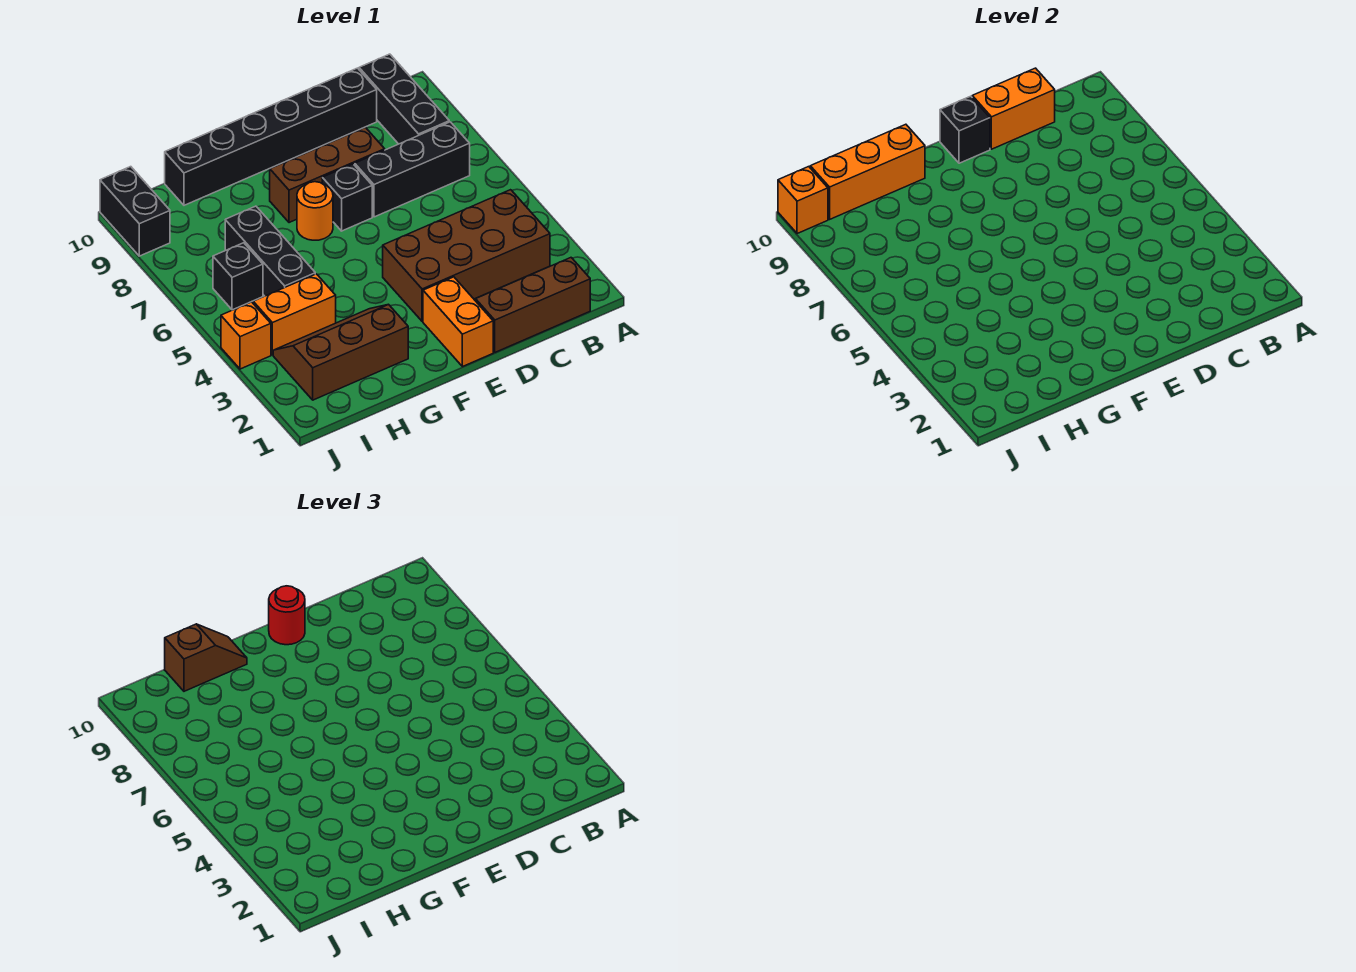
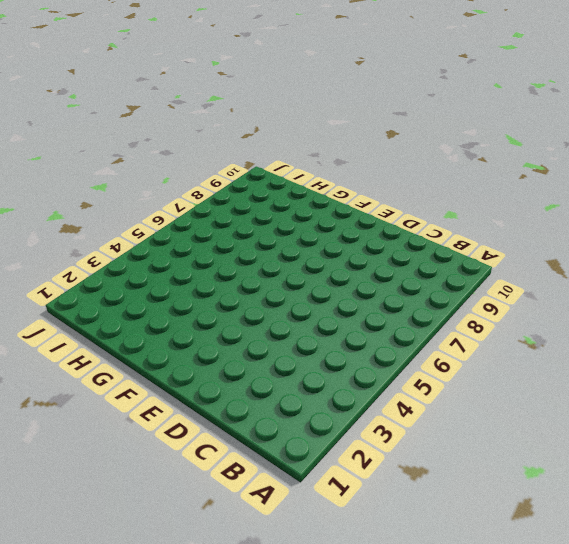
none -> brown 1x3 brick [476,258,590,352]
none -> brown 2x4 brick [383,190,550,321]
none -> black 1x3 brick [355,122,470,217]

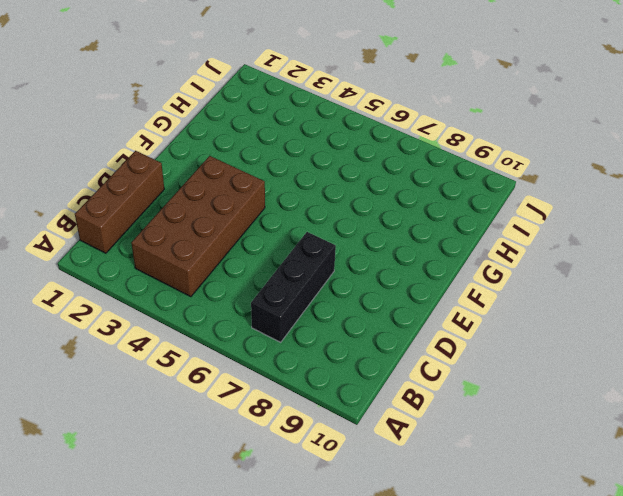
none -> black 1x3 brick [359,54,449,144]
none -> black 1x6 brick [165,68,377,205]
none -> brown 1x3 brick [270,127,385,223]

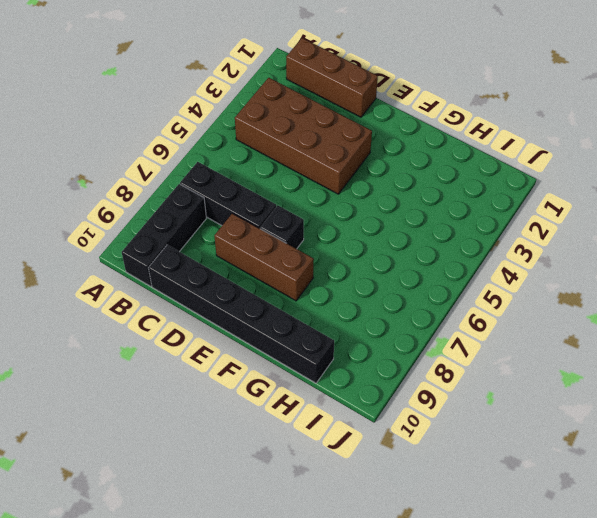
none -> orange 1x2 brick [423,277,493,367]
none -> orange 1x1 round brick [297,182,333,240]
none -> brown 2x3 slope [273,304,408,400]

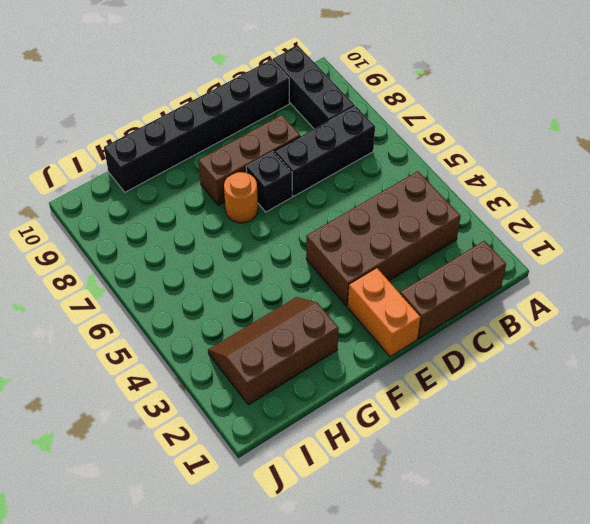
none -> orange 1x2 brick [253,274,336,355]
none -> black 1x3 brick [225,206,315,296]
none -> black 1x1 brick [213,243,263,310]

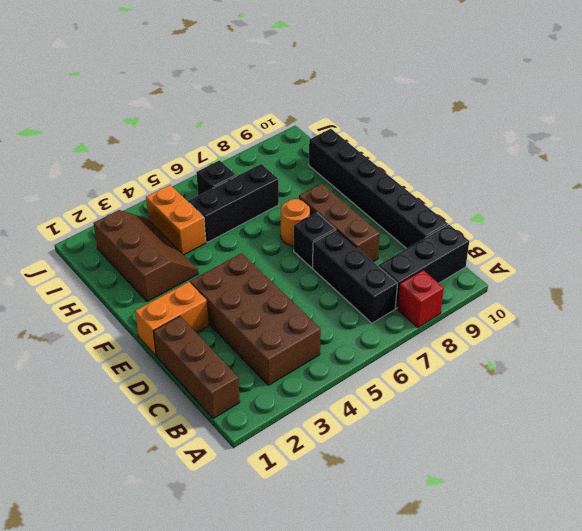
red 1x1 brick [397,270,444,327] -> none
none -> orange 1x1 brick [221,302,271,369]
none -> black 1x2 brick [100,167,170,256]
none -> orange 1x2 brick [972,68,1055,149]

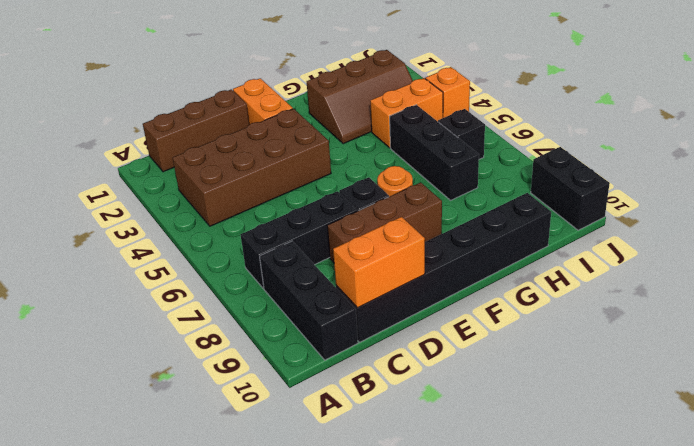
none -> black 1x1 brick [940,96,990,163]
none -> orange 1x3 brick [810,124,925,219]
none -> orange 1x1 brick [778,167,828,234]

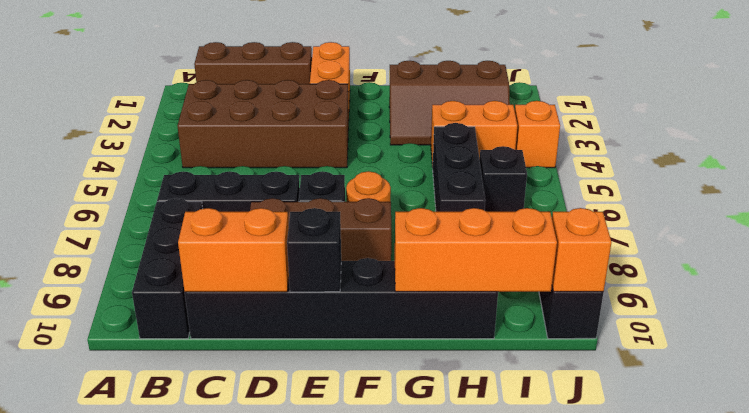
none -> red 1x1 round brick [269,586,305,645]
none -> brown 1x2 slope [165,624,247,691]

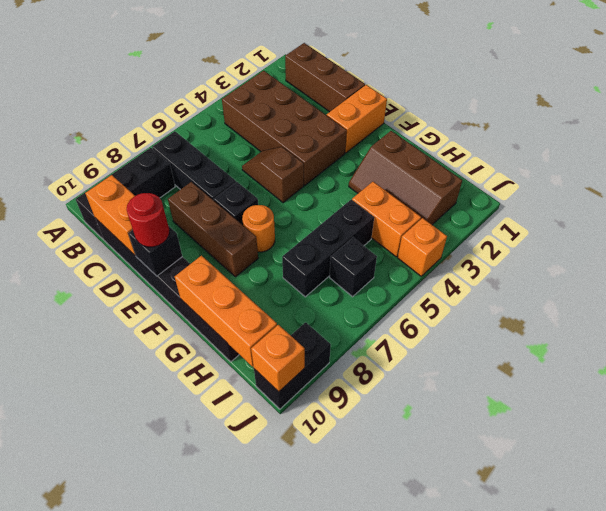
brown 1x2 slope [242,147,304,203] -> brown 1x2 slope moved to [165,624,247,691]

